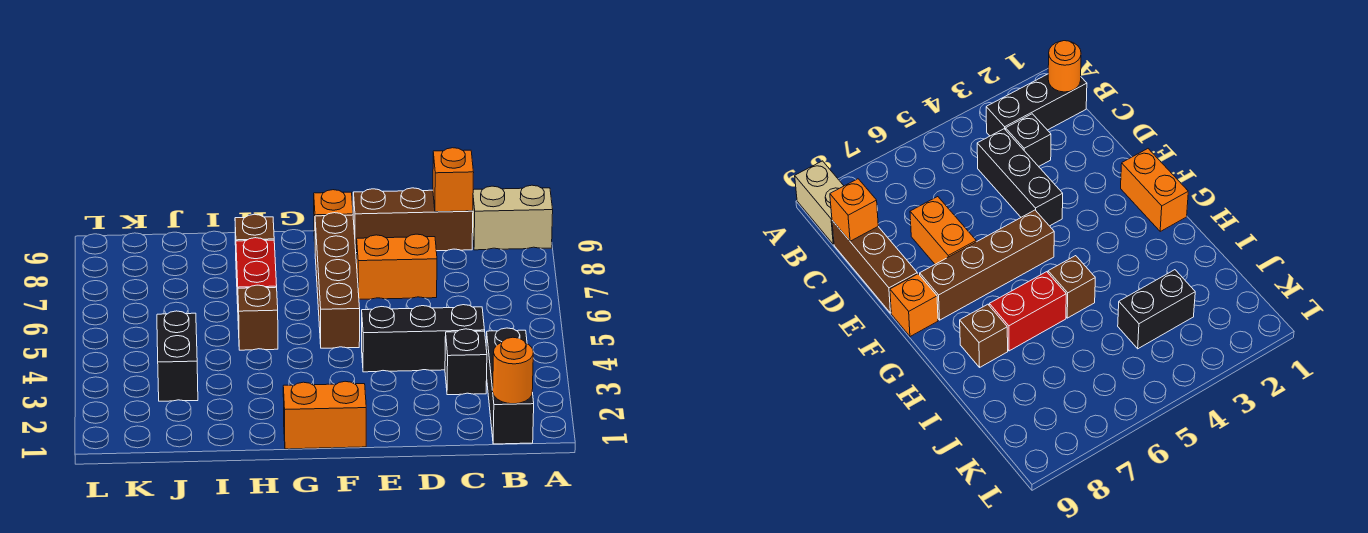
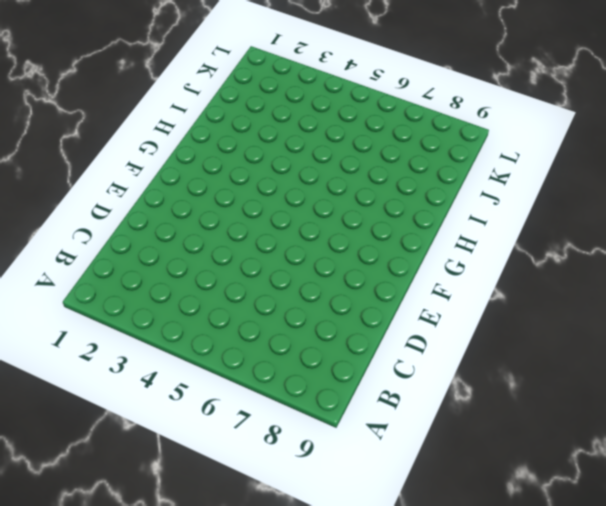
none -> tan 1x2 brick [472,185,553,250]
none -> black 1x3 brick [486,328,534,444]
none -> black 1x1 brick [445,329,487,395]

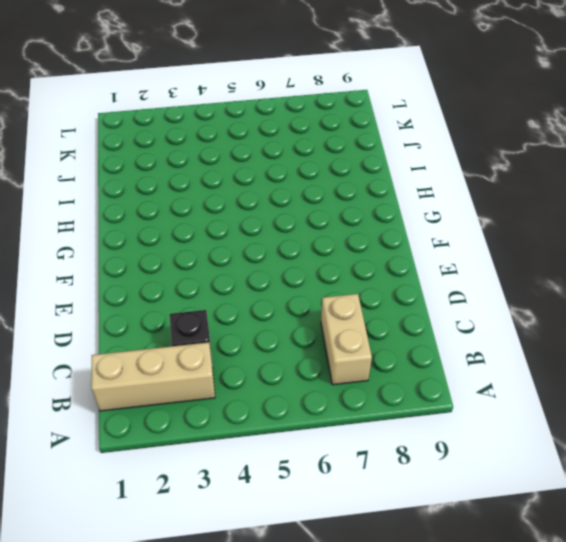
tan 1x3 brick [91,342,215,411] -> black 1x3 brick [486,328,534,444]
tan 1x2 brick [321,294,372,385] -> tan 1x2 brick moved to [472,185,553,250]
none -> black 1x3 brick [362,305,485,372]
none -> brown 1x3 brick [353,188,473,253]
none -> orange 1x2 brick [357,234,437,299]

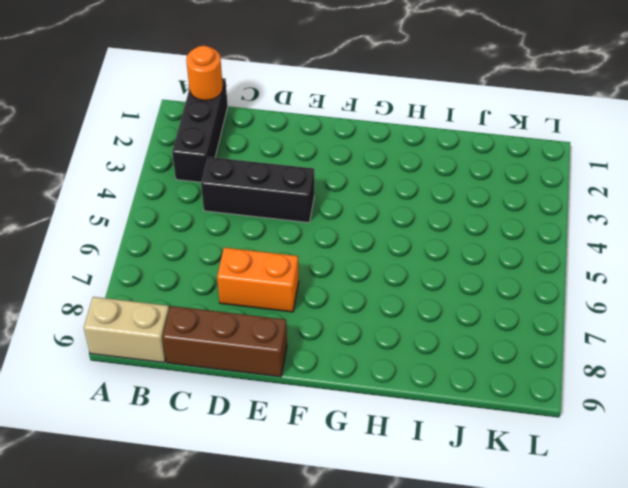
none -> black 1x1 brick [445,329,487,395]
none -> orange 1x2 brick [283,381,366,449]
none -> brown 1x4 brick [315,213,360,348]

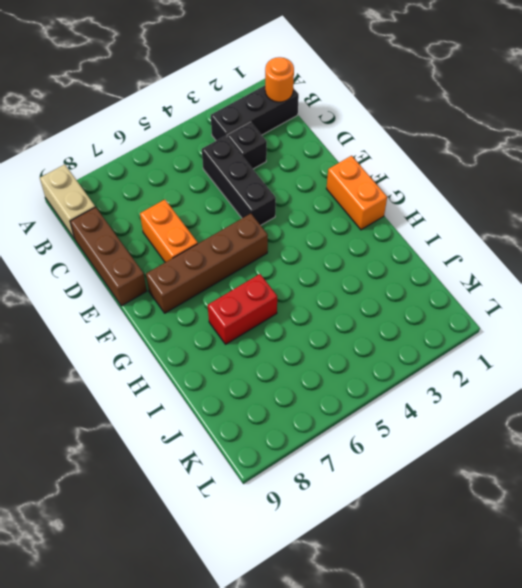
none -> orange 1x1 brick [314,190,353,242]
none -> brown 1x1 brick [238,285,278,350]
none -> brown 1x1 brick [235,214,274,277]

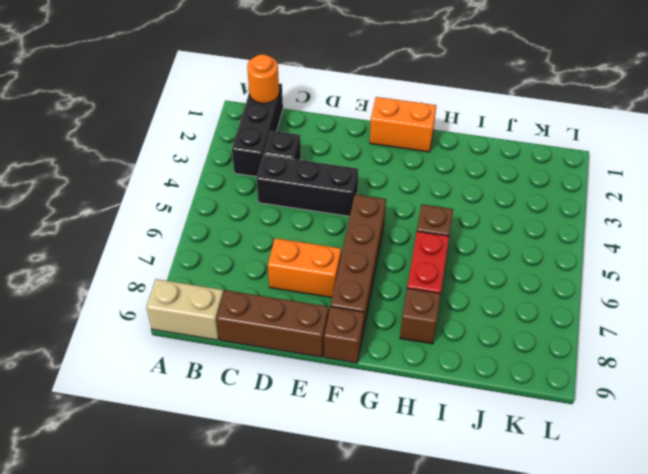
brown 1x1 brick [324,307,364,363] -> orange 1x1 brick [314,190,353,242]
none -> black 1x2 brick [157,311,198,401]
none -> orange 1x1 brick [433,148,474,212]

